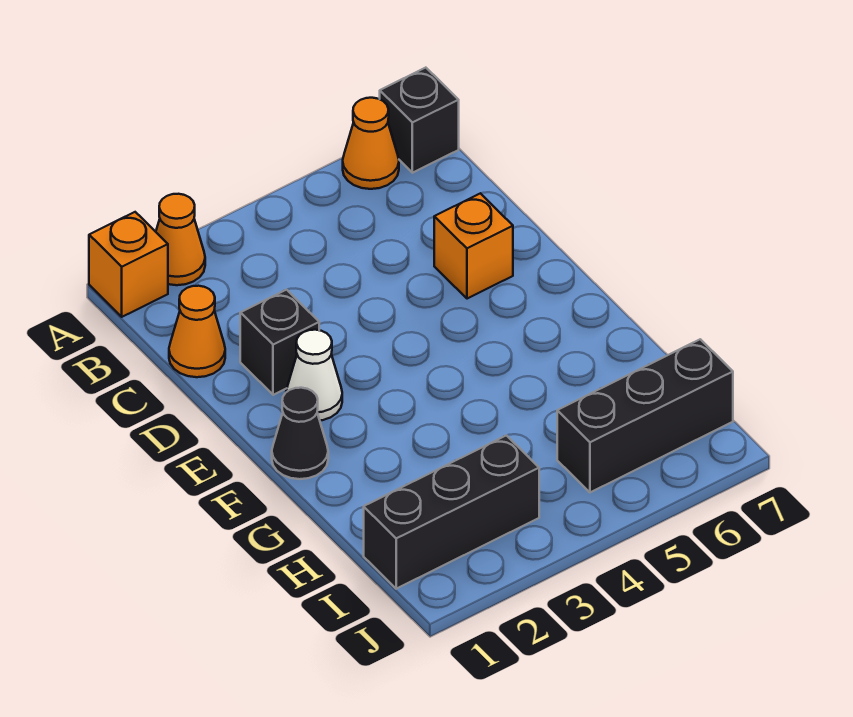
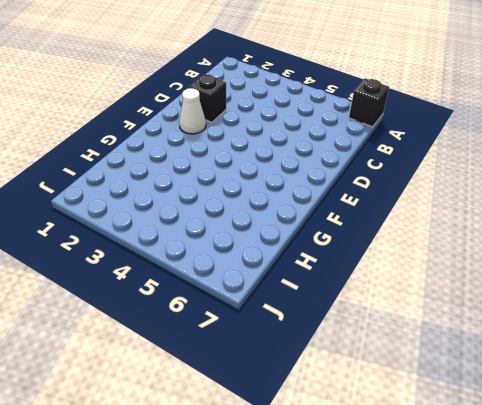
none -> orange 1x1 brick [89,212,168,317]
none -> orange 1x1 cone [156,194,205,285]

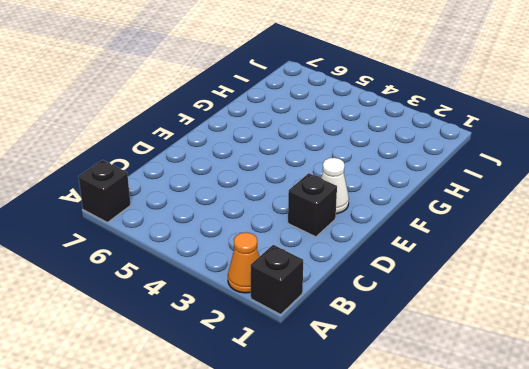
black 1x1 brick [250,245,303,314] -> orange 1x1 brick [89,212,168,317]
none -> orange 1x1 cone [343,98,399,189]
none -> orange 1x1 cone [169,286,225,377]

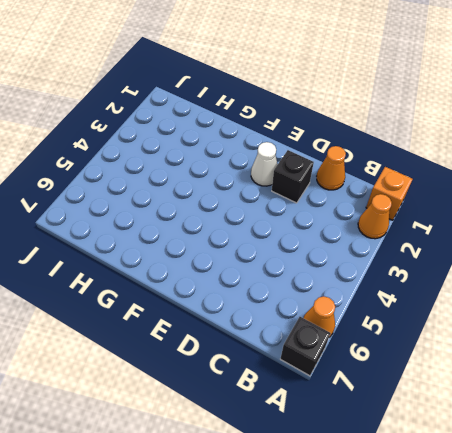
none -> orange 1x1 brick [434,193,513,299]
none -> black 1x1 cone [272,388,328,479]

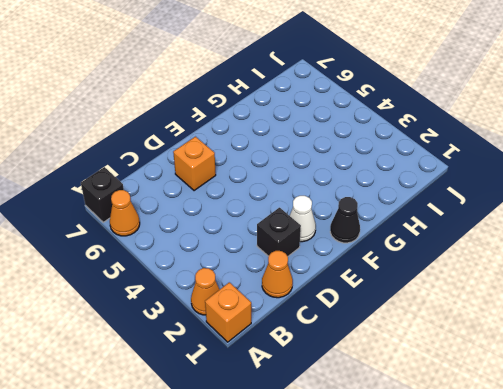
none -> black 1x3 brick [364,435,539,589]
none -> black 1x3 brick [557,339,733,492]

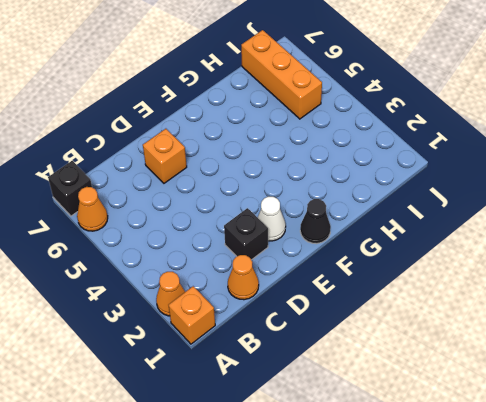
orange 1x3 brick [241,30,322,119] -> black 1x3 brick [557,339,733,492]
none -> black 1x3 brick [364,435,539,589]

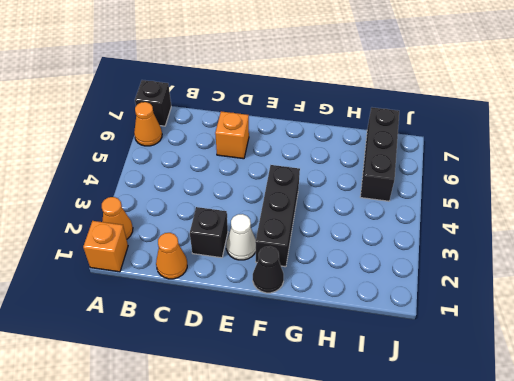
black 1x3 brick [255,165,300,267] -> black 1x3 brick moved to [364,435,539,589]

